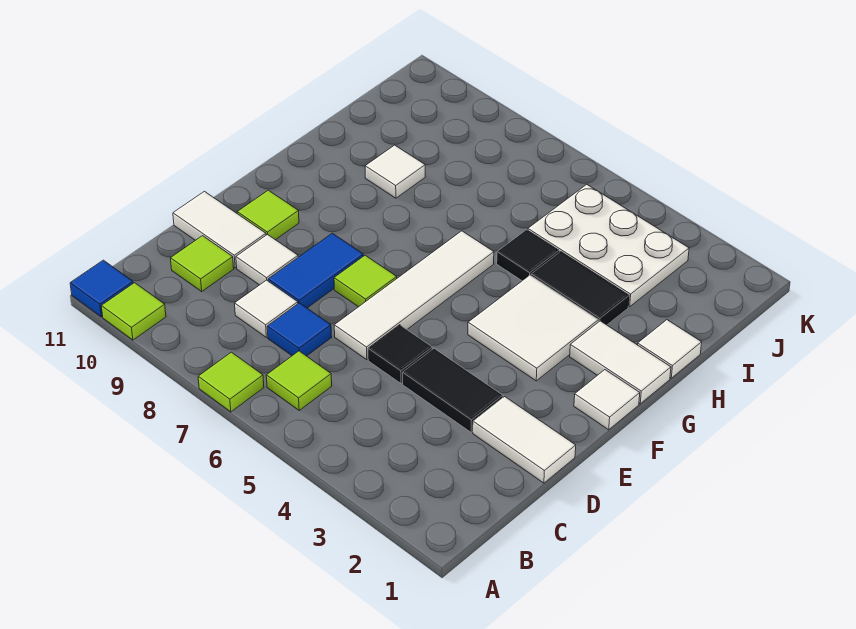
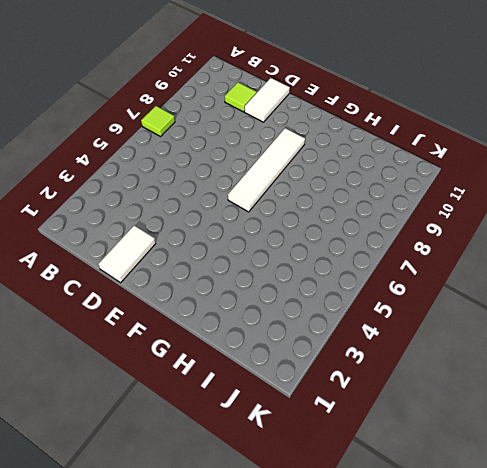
white 1x4 tile [228,128,305,212] -> white 1x4 tile turned to [334,231,494,360]
none -> lime 1x1 tile [101,283,166,340]
none -> blue 1x1 tile [70,260,133,317]
none -> lime 1x1 tile [266,351,332,410]

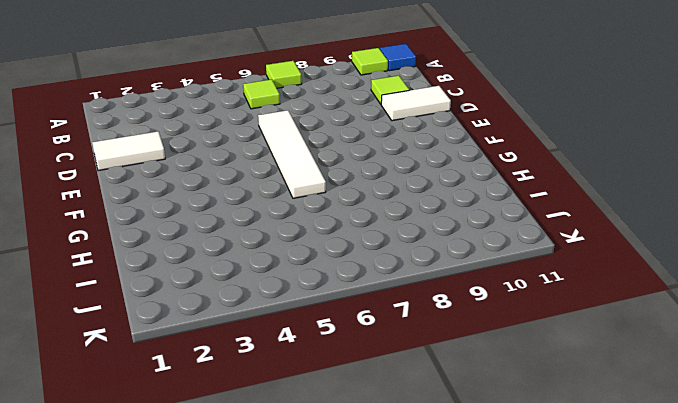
none -> blue 1x1 tile [267,303,332,356]
none -> white 1x1 tile [235,280,298,337]
none -> black 1x2 tile [403,348,503,432]

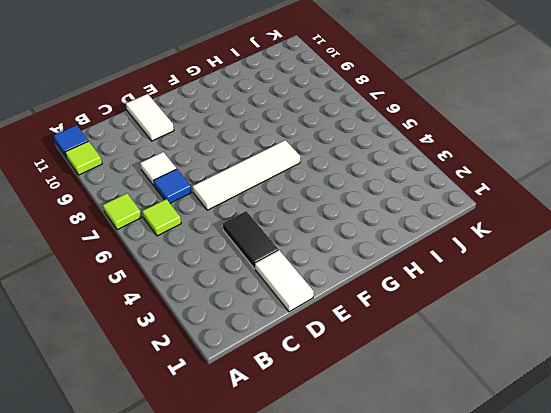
none -> lime 1x1 tile [171,236,234,291]
none -> black 1x1 tile [368,325,432,383]
none -> blue 1x2 tile [268,233,364,308]

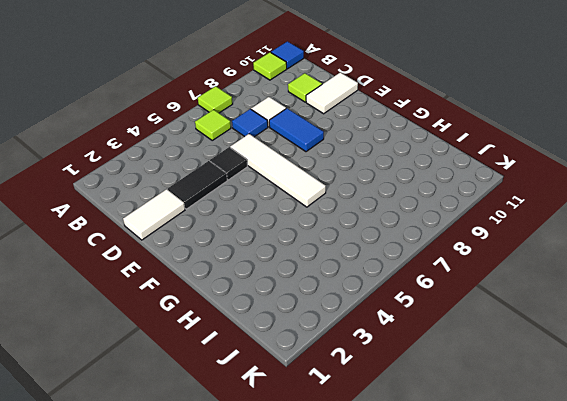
none -> white 1x1 tile [236,234,298,285]
none -> lime 1x1 tile [334,255,397,307]
none -> lime 1x1 tile [237,190,299,240]

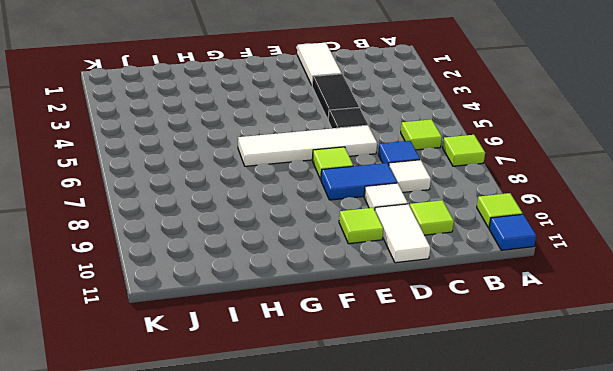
none -> white 1x1 tile [574,370,640,430]
none -> white 2x2 tile [468,275,598,381]
none -> white 1x2 tile [570,321,671,404]

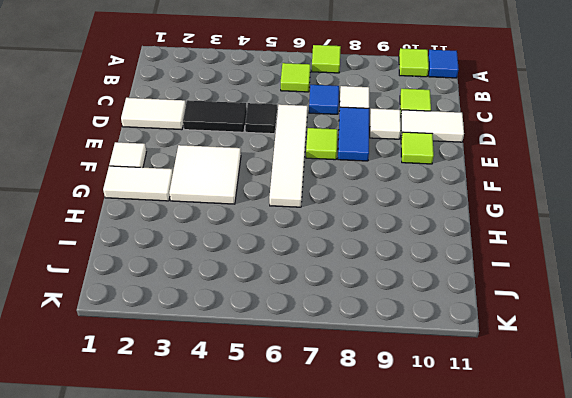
none -> white 1x1 tile [638,320,702,378]
none -> black 1x2 tile [531,252,629,325]
none -> black 1x1 tile [497,230,559,281]

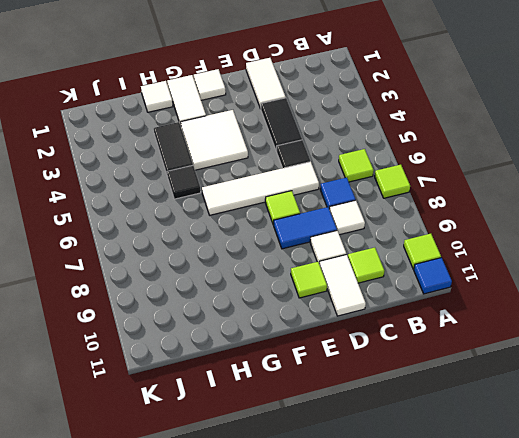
none -> white 1x1 tile [365,145,425,198]
none -> white 2x3 plate [528,184,689,307]

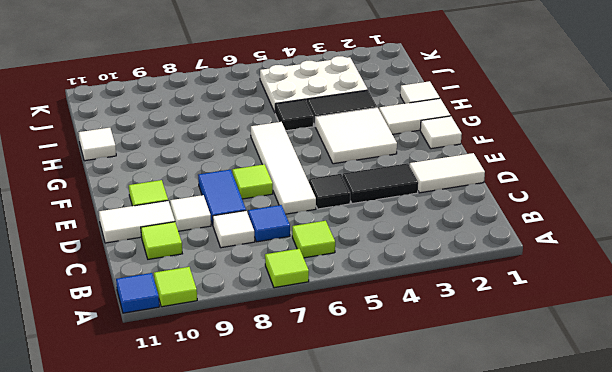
white 1x1 tile [78,128,116,161] -> white 1x1 tile moved to [365,145,425,198]

